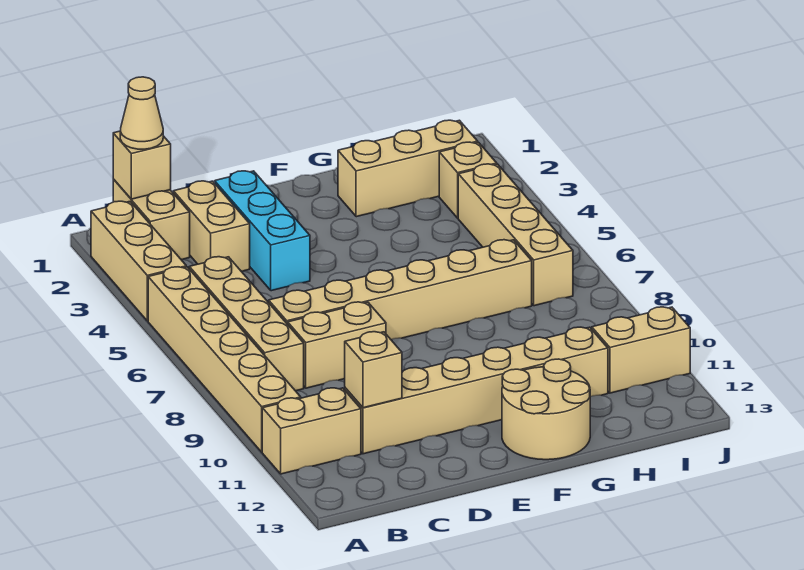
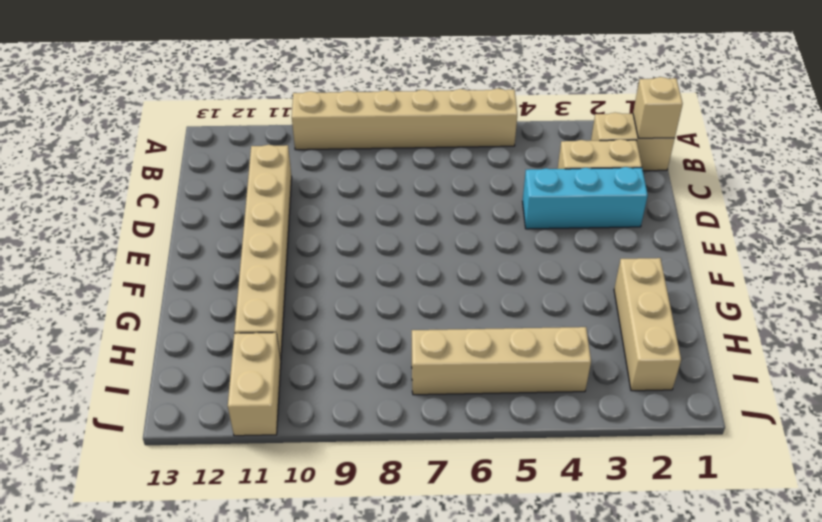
none -> tan 1x3 brick [91,201,186,321]
none -> tan 1x2 brick [262,388,361,474]
none -> tan 1x4 brick [189,257,304,390]

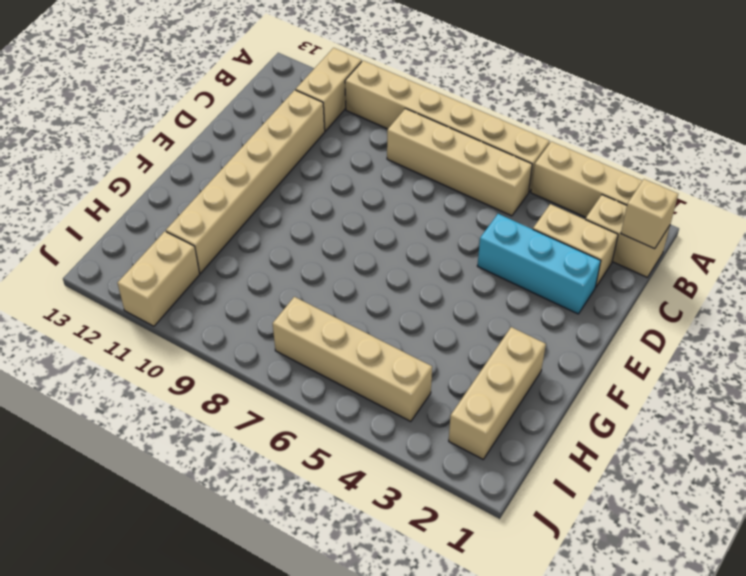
none -> tan 1x6 brick [269,240,532,339]
none -> tan 1x2 brick [288,302,386,388]
none -> tan 2x2 round brick [502,359,590,460]

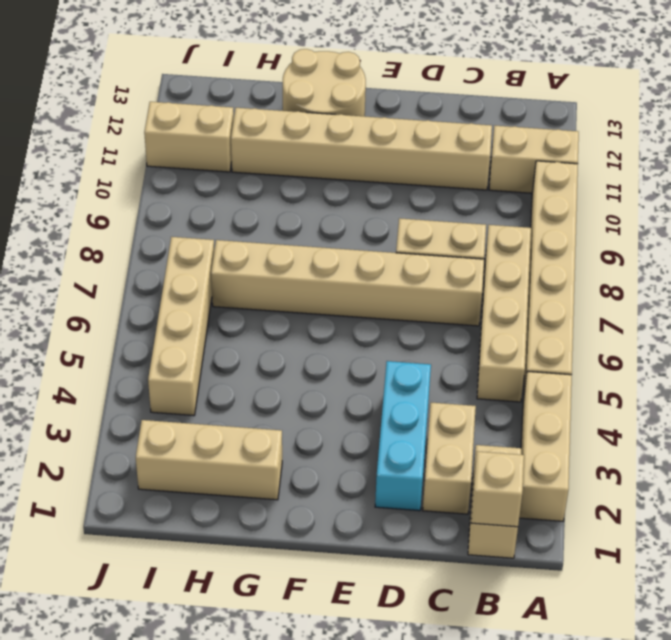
none -> tan 1x1 brick [439,142,497,218]
none -> tan 1x1 brick [345,332,402,408]
none -> tan 1x1 cone [120,77,163,149]

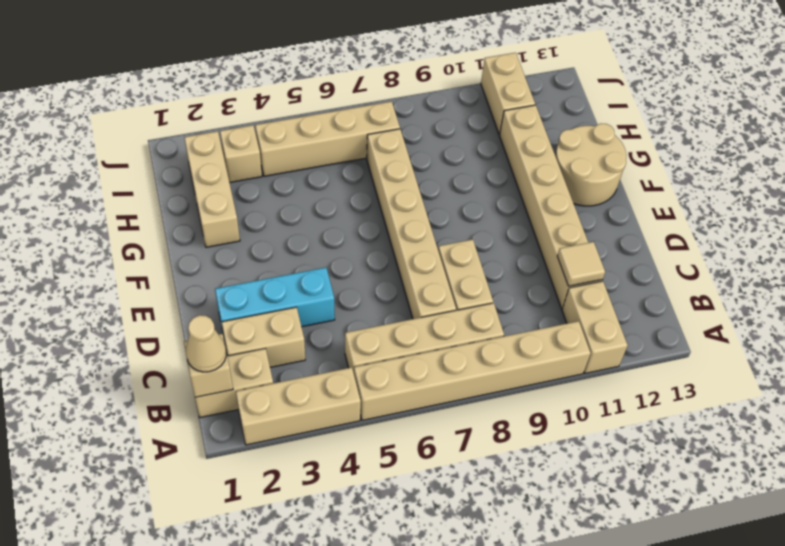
tan 1x1 tile [557,242,605,286] -> tan 1x1 brick [345,332,402,408]

